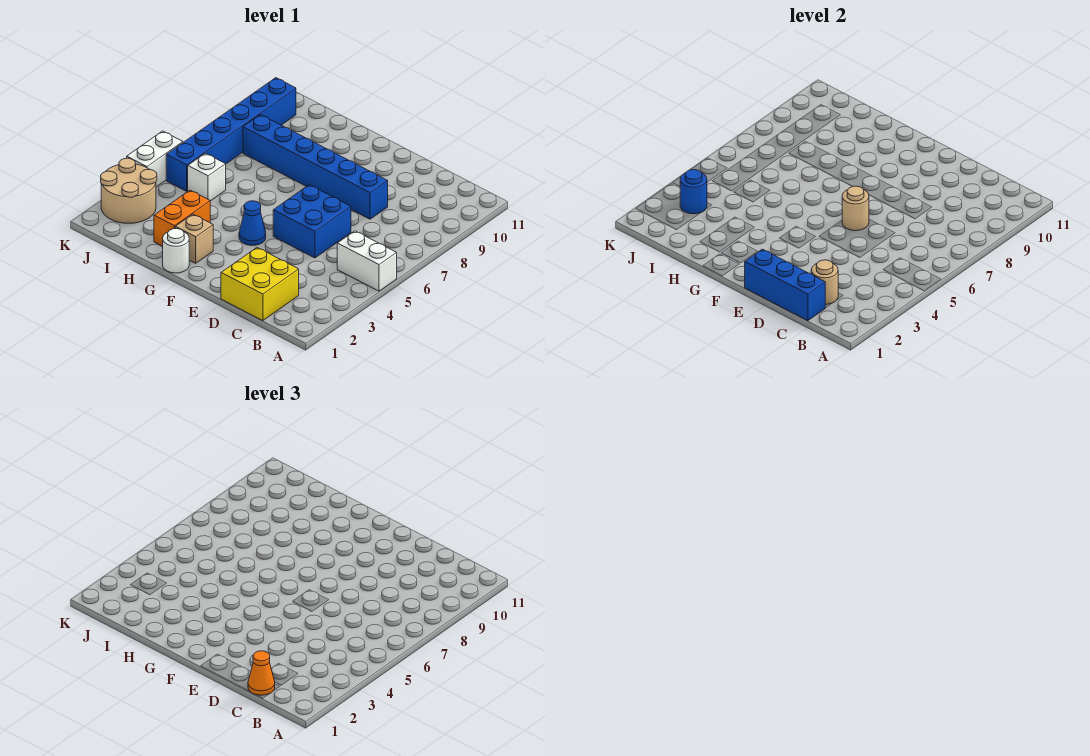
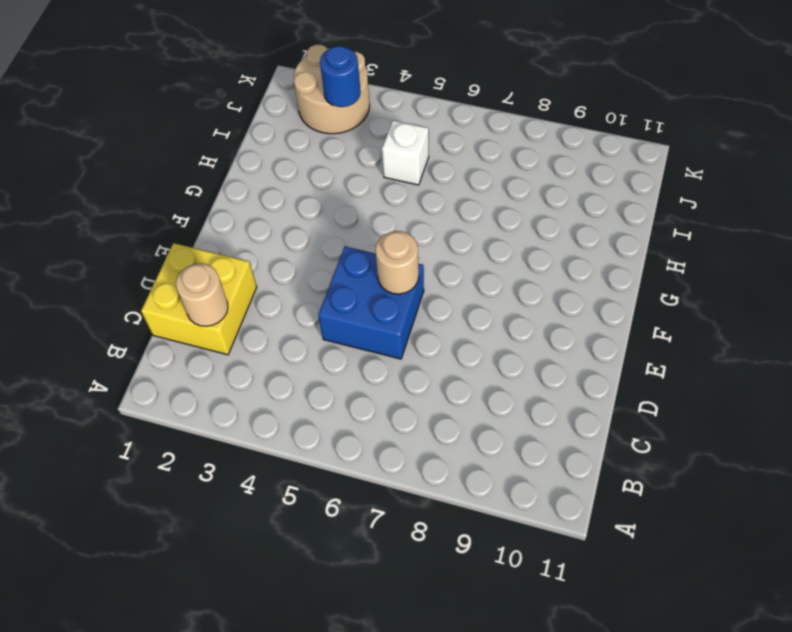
none -> white 1x2 brick [337,231,397,291]
none -> blue 1x6 brick [243,115,388,219]
none -> blue 1x1 cone [239,201,266,245]

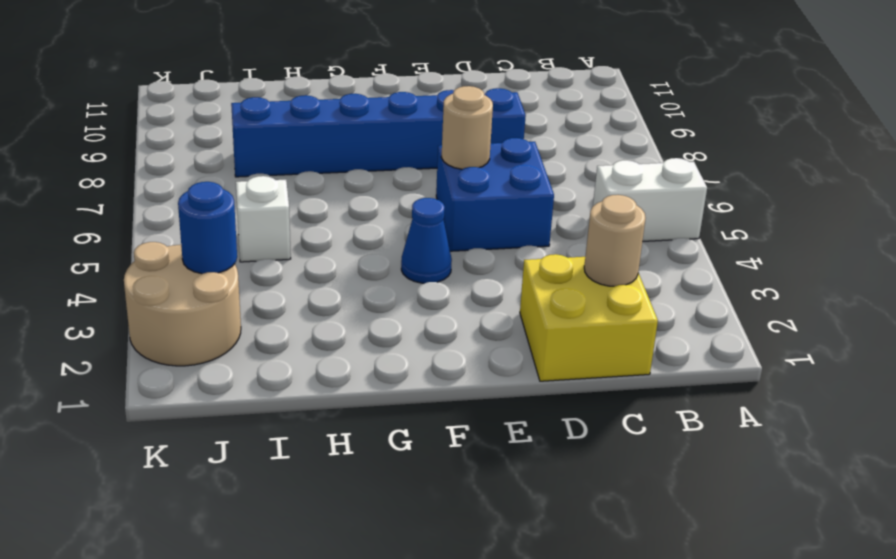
none -> white 1x1 round brick [163,229,189,273]
none -> tan 1x1 brick [175,214,213,263]
none -> orange 1x2 brick [154,190,210,246]

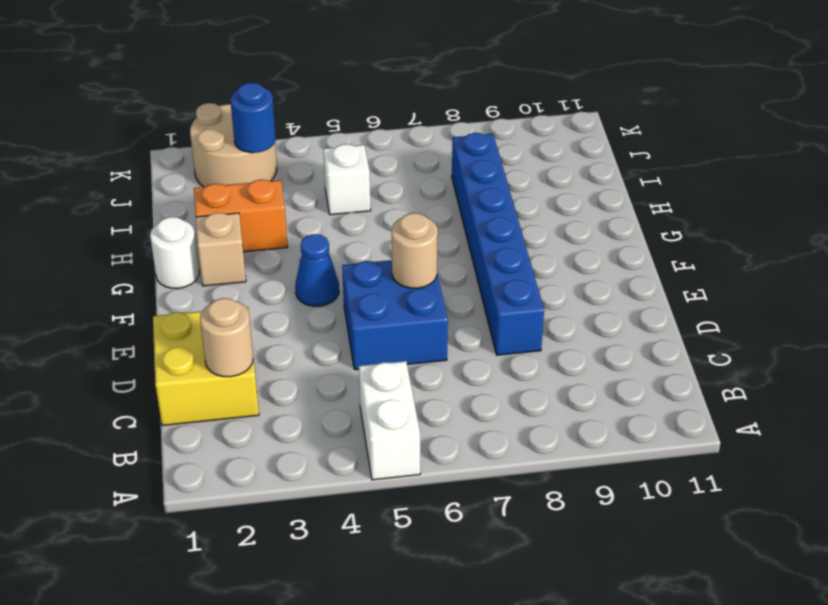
none -> blue 1x6 brick [166,78,296,191]
none -> white 1x2 brick [127,131,183,187]
none -> blue 1x3 brick [745,249,825,321]

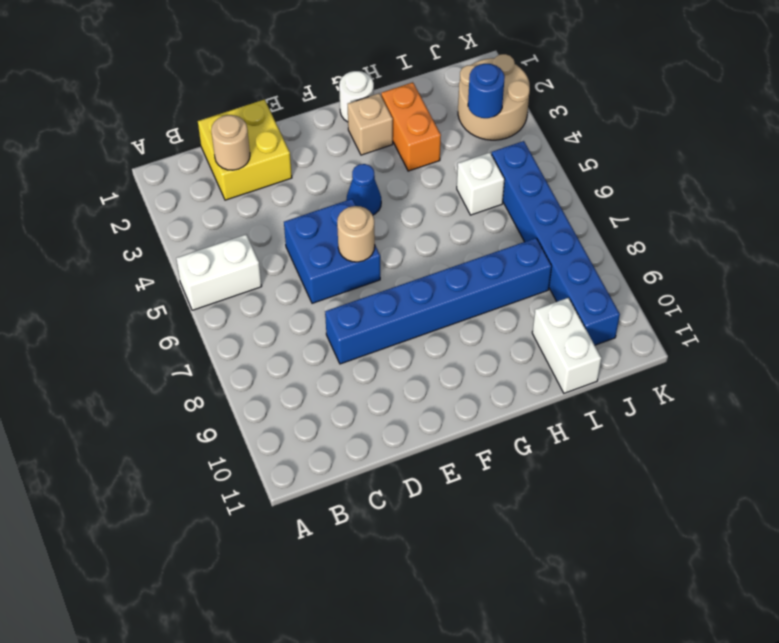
white 1x2 brick [532,298,601,393] -> white 1x2 brick moved to [127,131,183,187]
none -> blue 1x3 brick [745,249,825,321]
none -> orange 1x1 cone [248,651,275,695]

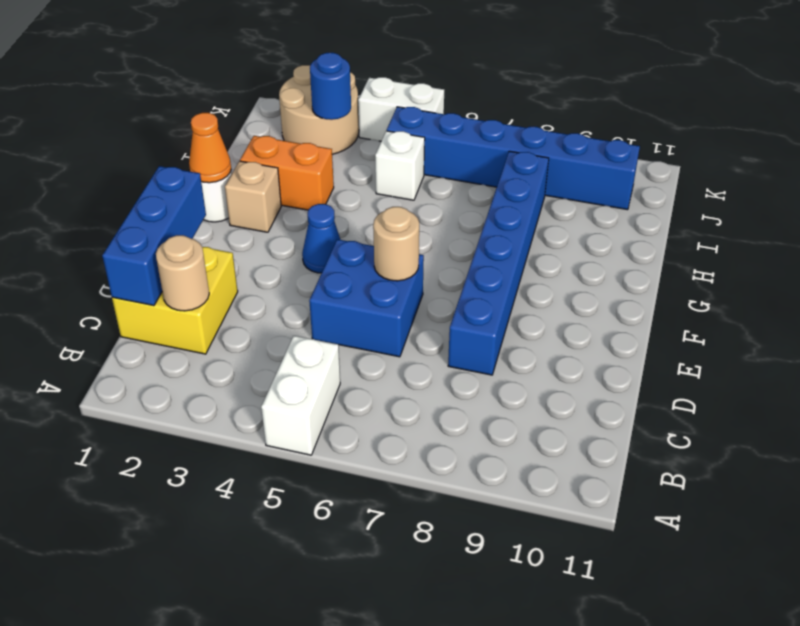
orange 1x1 cone [189,113,231,183] -> orange 1x1 cone moved to [248,651,275,695]

